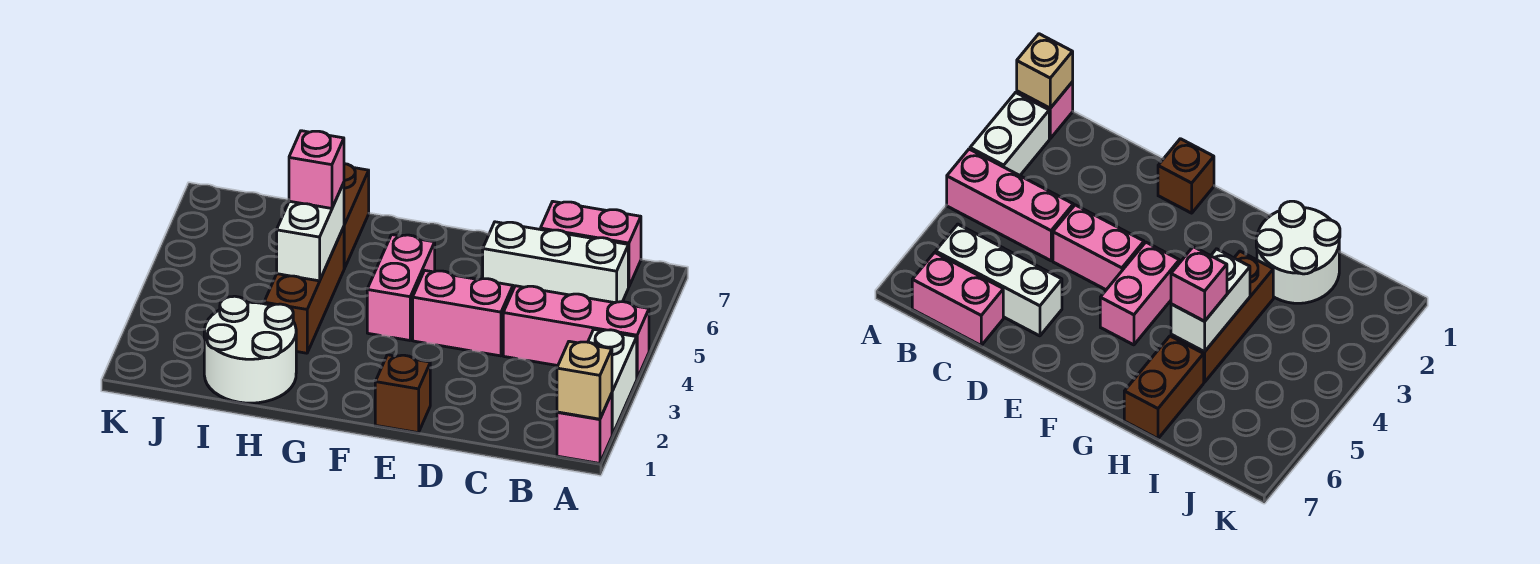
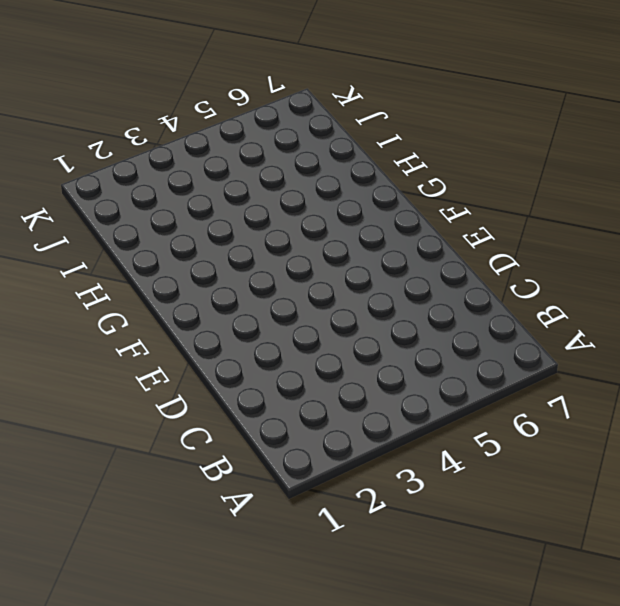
none -> pink 1x1 brick [557,393,612,463]
none -> white 1x2 brick [588,329,637,435]
none -> pink 1x3 brick [503,286,649,378]

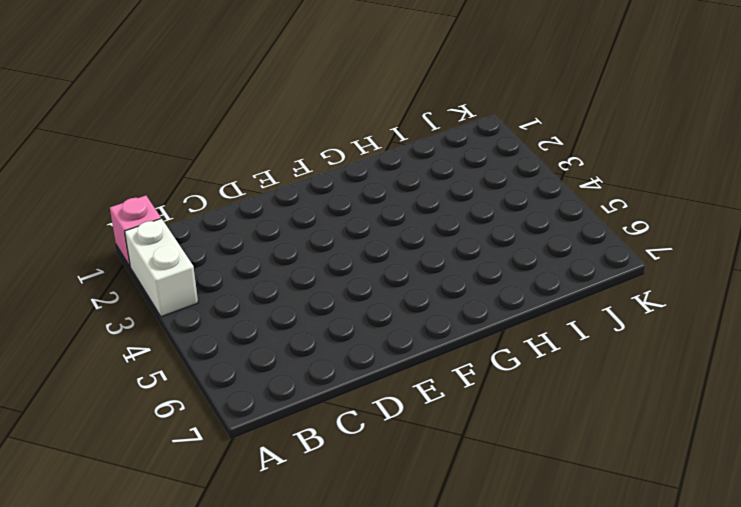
none -> pink 1x3 brick [503,286,649,378]
none -> white 1x3 brick [483,222,628,303]
none -> pink 1x2 brick [541,201,641,287]

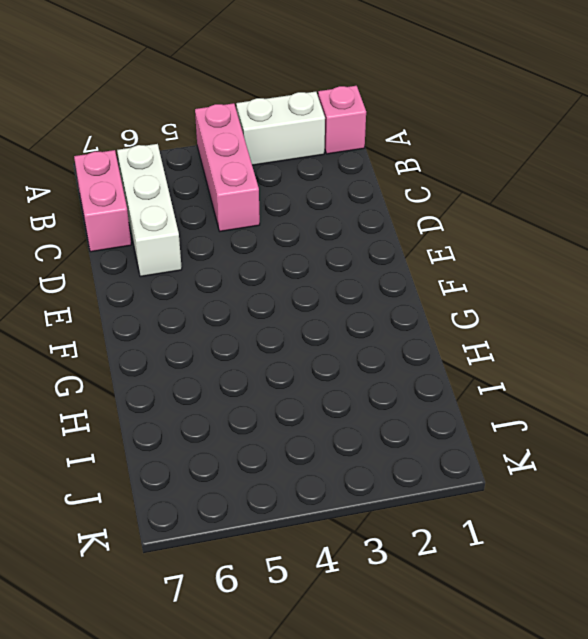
none -> pink 1x2 brick [413,271,513,356]
none -> brown 1x1 brick [375,355,430,433]
none -> pink 1x2 brick [367,235,435,340]

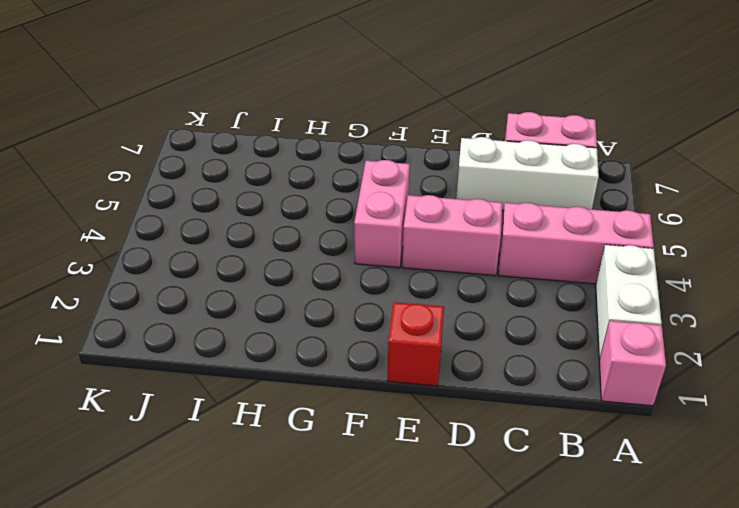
red 1x1 brick [388,302,444,386] -> brown 1x1 brick [375,355,430,433]
none -> white 2x2 round brick [204,296,296,403]
none -> brown 1x3 brick [264,227,344,353]
none -> brown 1x2 brick [344,164,369,269]

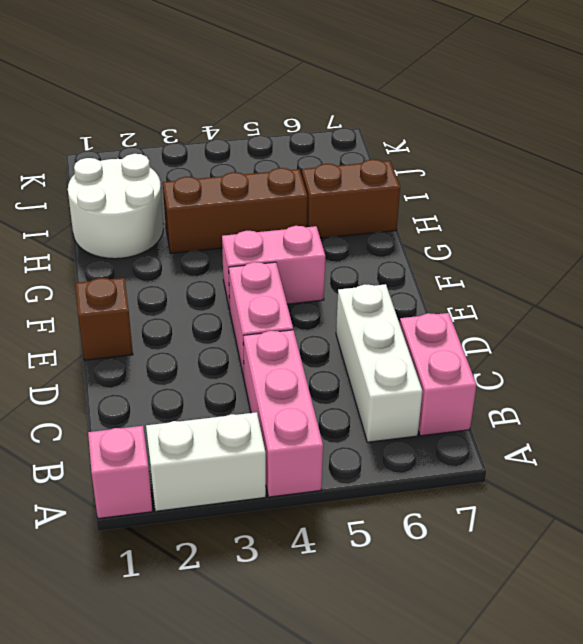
none -> tan 1x1 brick [557,341,612,419]
none -> white 1x2 brick [277,183,344,281]
none -> pink 1x1 brick [289,131,344,208]

